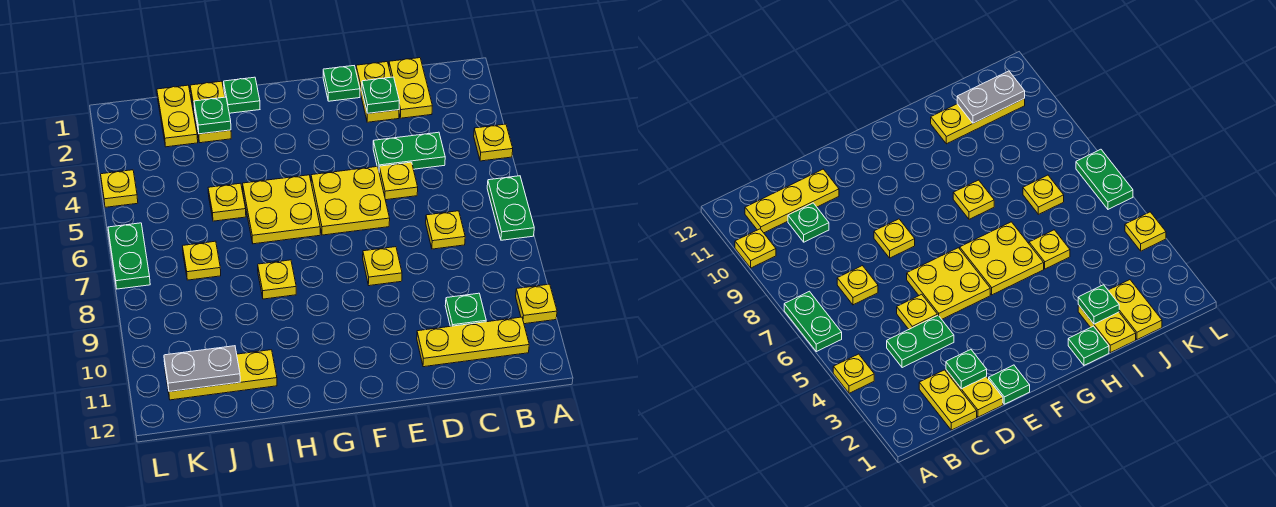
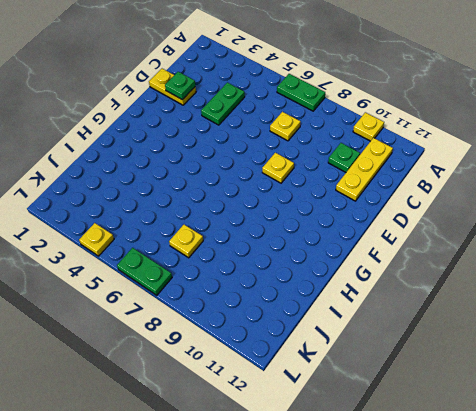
none -> yellow 1x1 plate [474,124,513,161]
none -> yellow 1x2 plate [389,58,432,118]
none -> yellow 1x1 plate [379,162,418,200]

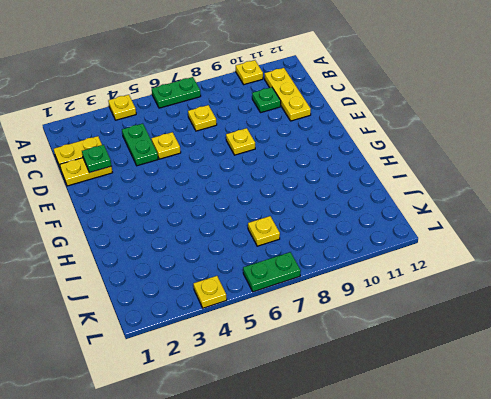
none -> green 1x1 plate [323,66,360,101]
none -> yellow 2x2 plate [311,166,390,235]
none -> yellow 2x2 plate [243,175,320,244]

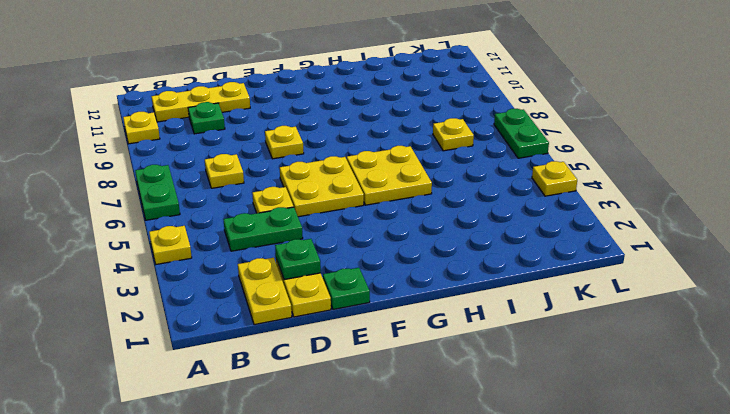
none -> green 1x1 plate [224,77,260,113]
none -> yellow 1x1 plate [258,260,296,299]
none -> yellow 1x2 plate [190,81,231,143]

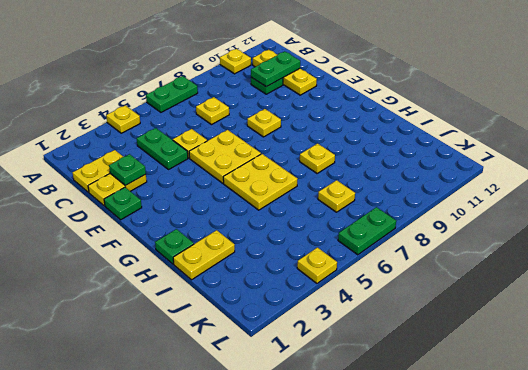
green 1x2 plate [251,51,300,87] -> none
none -> yellow 1x1 plate [208,183,246,221]
none -> yellow 1x3 plate [165,350,277,400]
none -> yellow 1x2 plate [157,85,198,147]

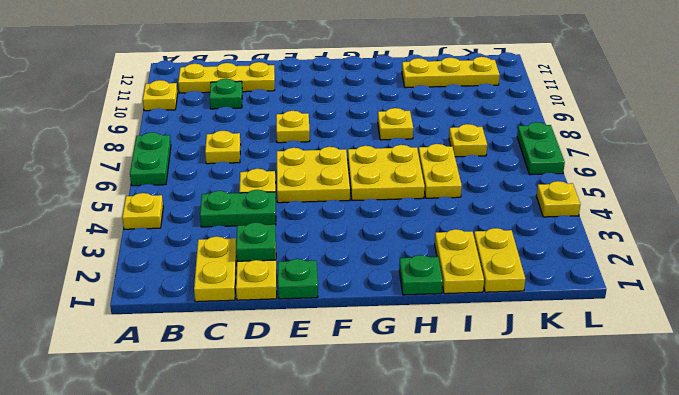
yellow 1x2 plate [418,144,462,198] -> yellow 1x1 plate [208,183,246,221]
none -> green 1x1 plate [194,97,231,134]
none -> grey 1x2 plate [164,346,240,392]

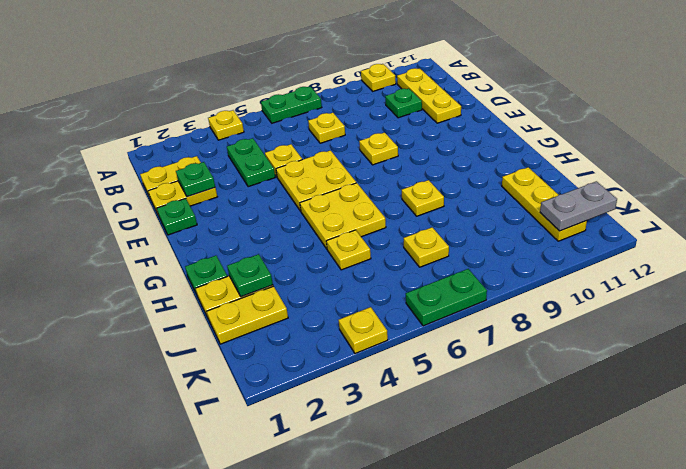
grey 1x2 plate [540,181,617,231] -> grey 1x2 plate turned to [164,346,240,392]

